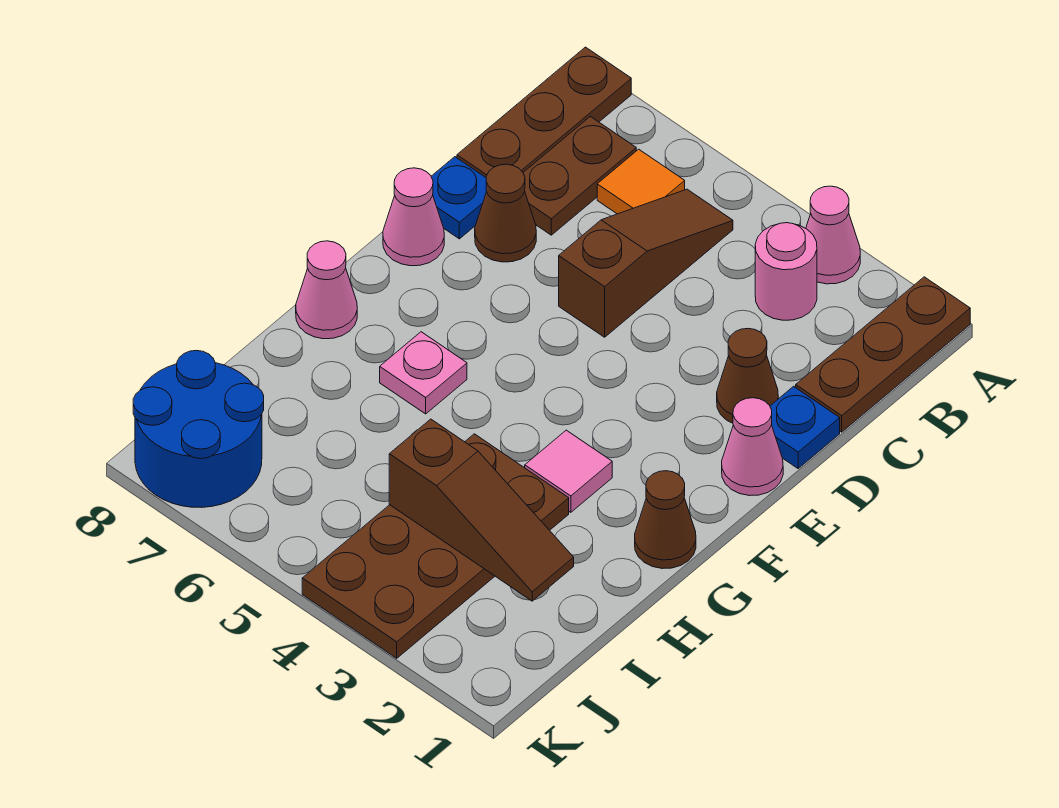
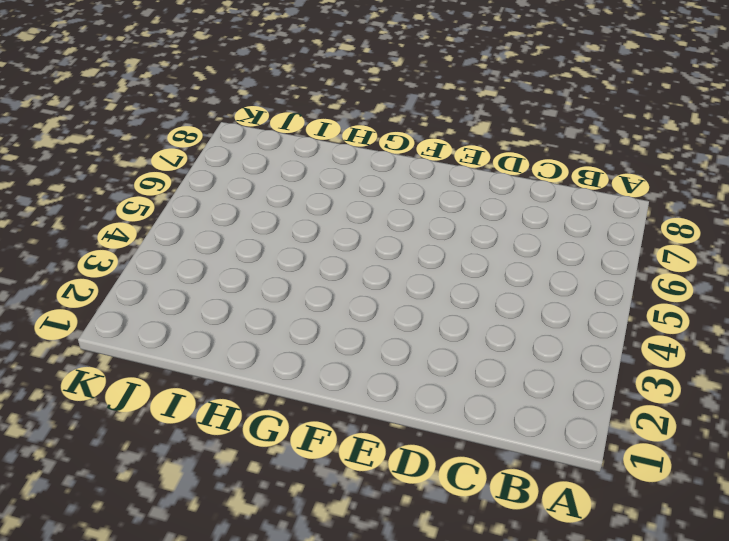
none -> brown 1x3 plate [796,277,970,432]
none -> pink 1x1 cone [806,186,860,284]
none -> brown 1x3 plate [457,47,631,177]

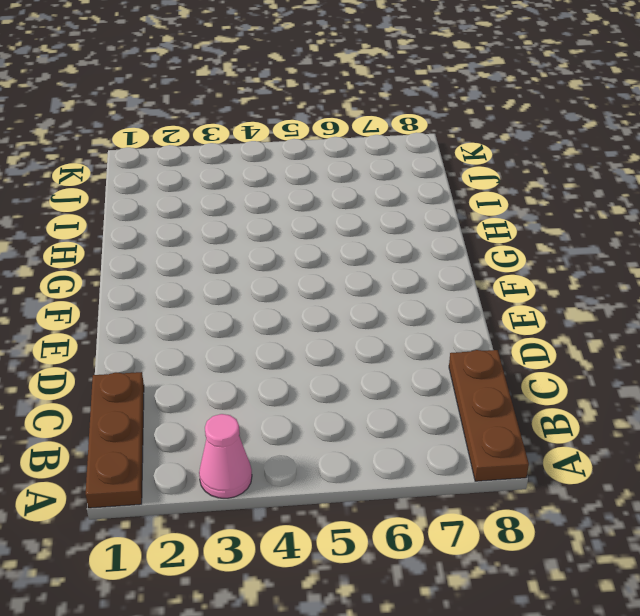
none -> pink 1x1 round brick [755,223,817,320]
none -> brown 1x3 slope [559,189,733,337]
none -> orange 1x1 tile [597,149,685,214]

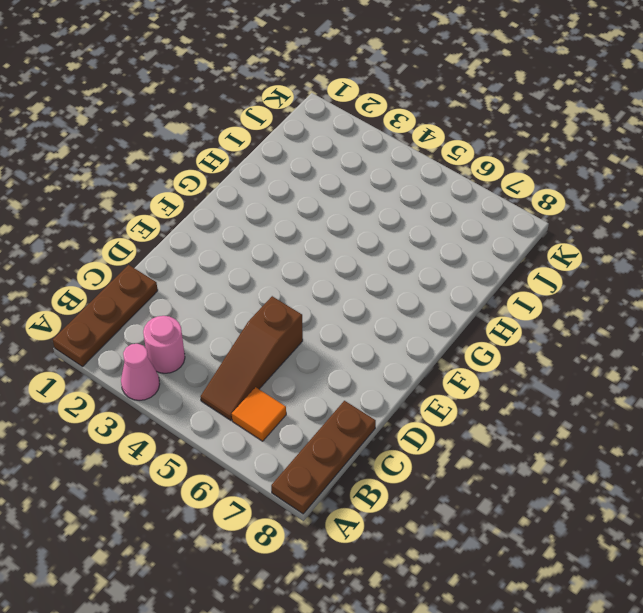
none -> brown 1x2 plate [523,116,636,235]
none -> blue 1x1 plate [770,386,840,468]
none -> brown 1x1 cone [717,329,778,423]

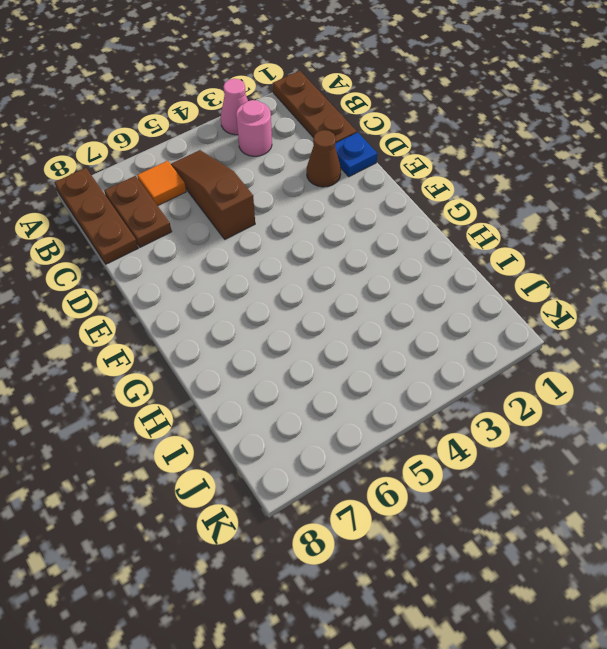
none -> brown 1x1 cone [475,164,536,262]
none -> blue 1x1 plate [431,157,487,239]
none -> pink 1x1 cone [722,398,783,496]

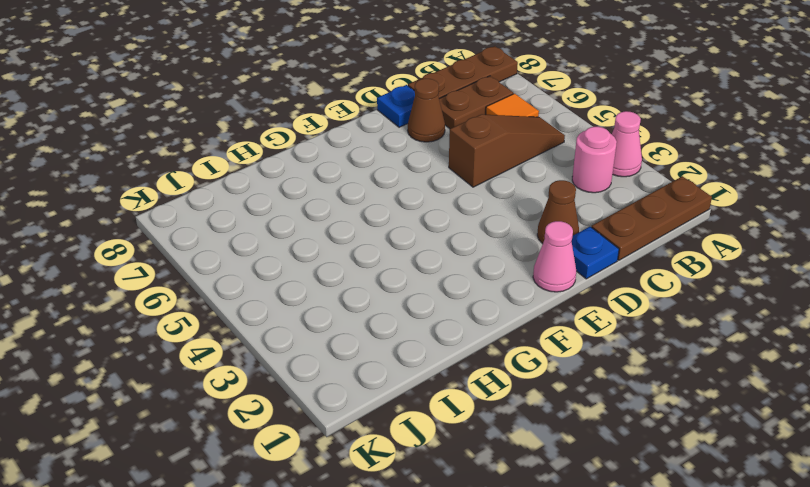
none -> pink 1x1 cone [383,168,444,266]
none -> brown 1x1 cone [635,471,696,569]
none -> pink 1x1 tile [525,430,612,512]

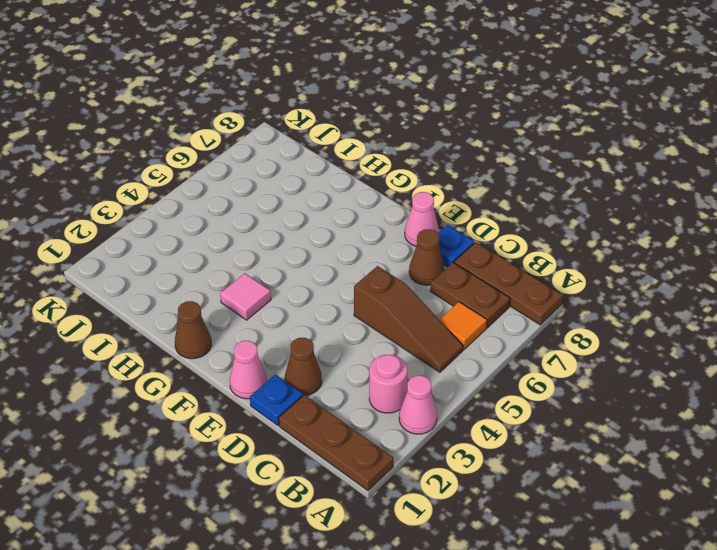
none -> pink 1x1 plate [380,332,467,414]
none -> pink 1x1 cone [296,241,357,339]
none -> brown 2x4 plate [302,434,569,658]

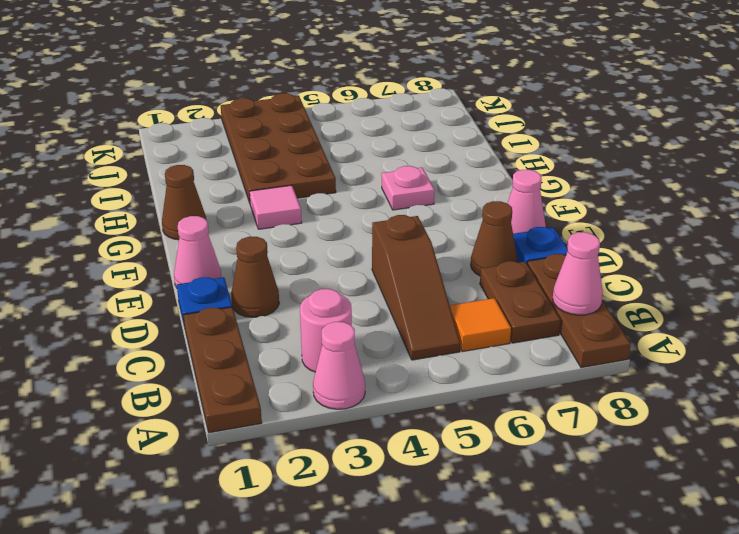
pink 1x1 cone [553,232,603,315] -> pink 1x1 cone moved to [296,241,357,339]
none -> blue 2x2 round brick [133,350,264,508]
none -> brown 1x3 slope [389,419,574,601]

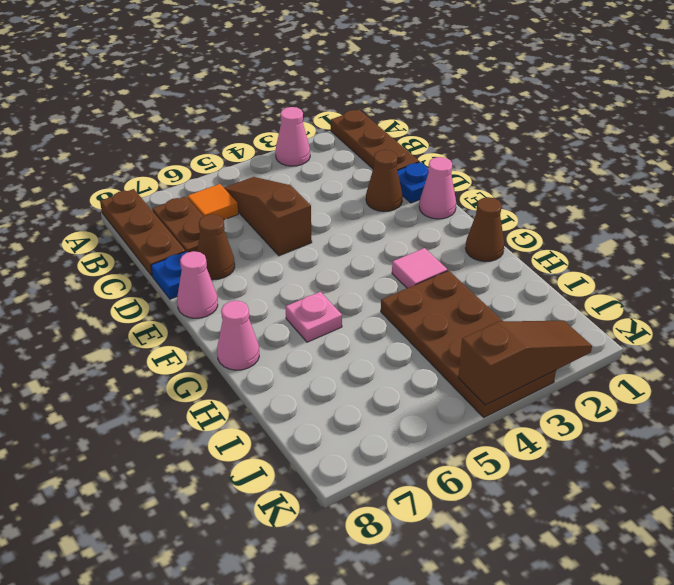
brown 1x3 slope [458,321,592,405] -> brown 1x3 slope moved to [389,419,574,601]
none -> pink 1x1 round brick [755,223,817,320]
none -> blue 2x2 round brick [133,350,264,508]

